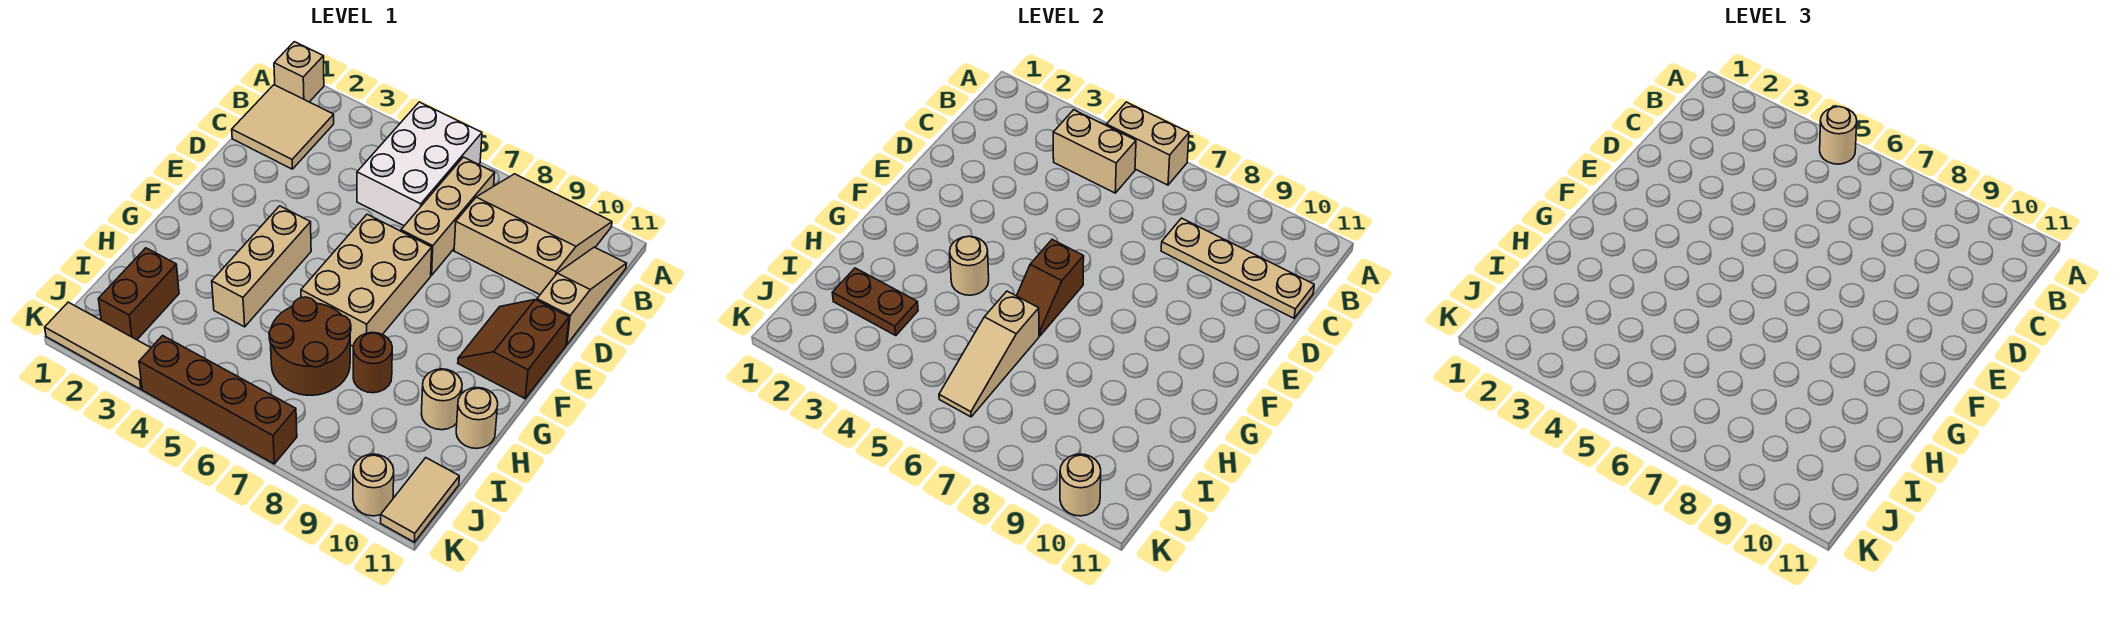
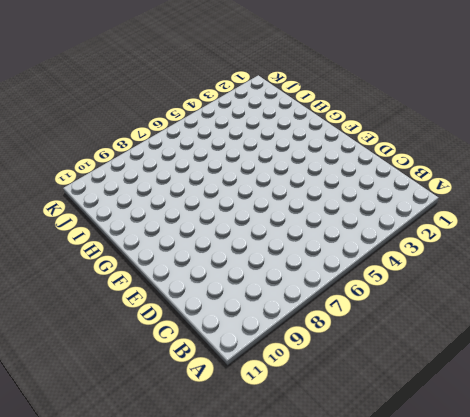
none -> tan 1x1 brick [274,42,324,102]
none -> white 2x3 brick [357,102,482,226]
none -> tan 3x3 slope [454,174,612,294]

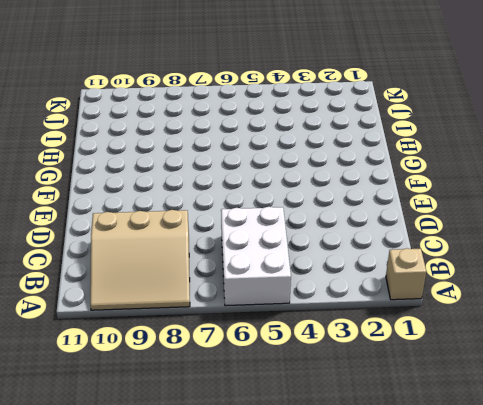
none -> tan 2x2 tile [232,85,334,169]
none -> tan 1x3 brick [401,157,495,275]
none -> tan 1x3 slope [537,247,627,345]

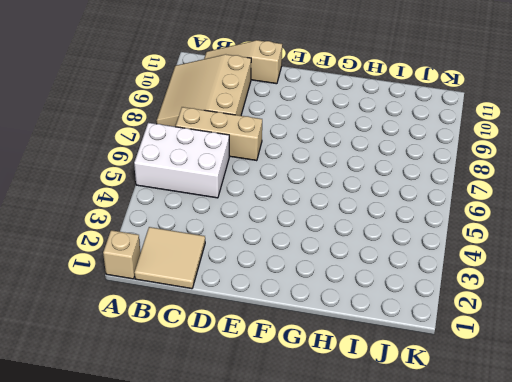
none -> tan 2x3 brick [301,214,432,347]
none -> brown 2x2 slope [458,300,569,399]
none -> tan 1x3 brick [212,206,311,327]

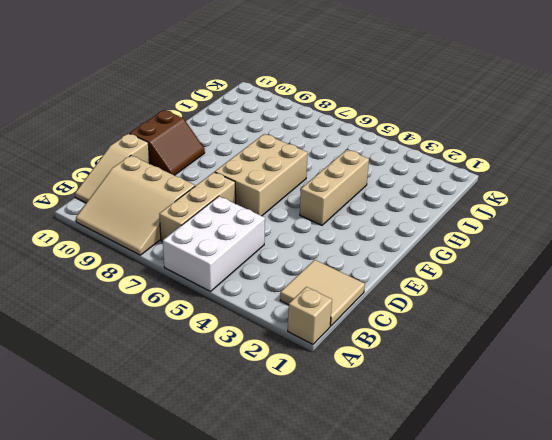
none -> brown 2x2 round brick [269,297,351,395]
none -> brown 1x1 round brick [353,333,392,393]
none -> tan 1x1 round brick [421,369,462,430]

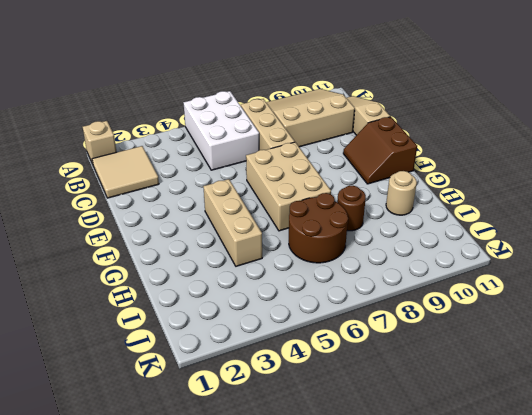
none -> tan 1x1 round brick [456,388,498,448]
none -> brown 1x2 brick [99,248,179,340]
none -> tan 1x2 tile [381,458,459,542]

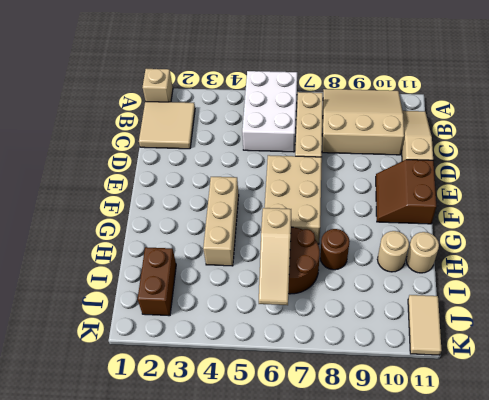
none -> tan 1x3 tile [45,302,151,389]
none -> brown 1x4 brick [139,336,297,464]
none -> tan 1x1 round brick [353,454,394,516]

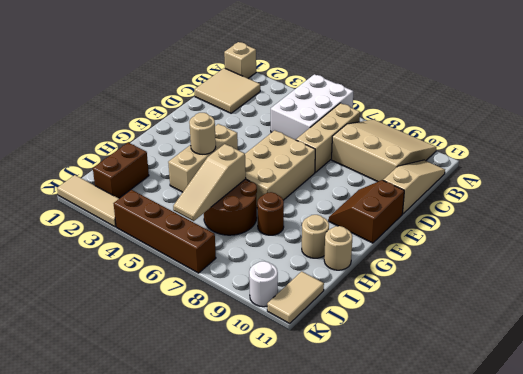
white 1x1 round brick [249,261,278,307] -> tan 1x1 round brick [353,454,394,516]
none -> tan 1x2 brick [1106,102,1189,185]
none -> tan 1x2 brick [1053,110,1136,193]
none -> tan 1x4 plate [1161,218,1314,318]

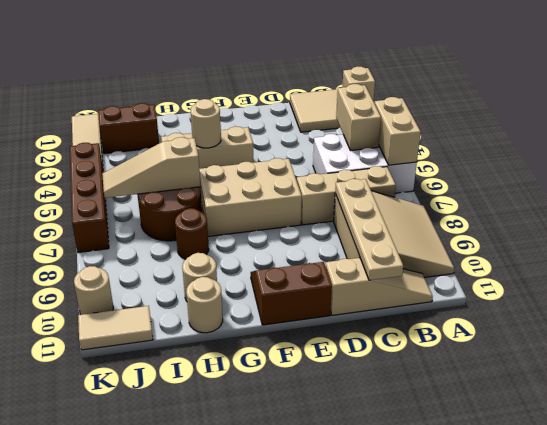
none -> brown 1x2 slope [1017,240,1084,336]
none -> brown 1x2 plate [832,268,918,336]
none -> tan 1x1 round brick [1060,454,1101,516]

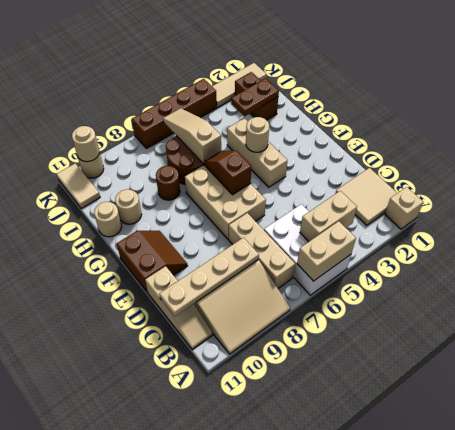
none -> tan 1x1 round brick [1820,107,1857,164]

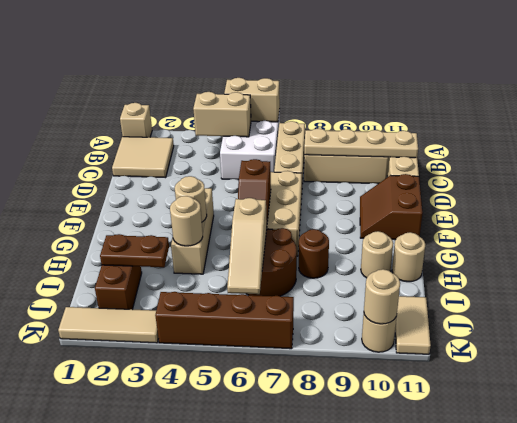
tan 1x1 round brick [170,196,203,246] -> tan 1x1 round brick moved to [1820,107,1857,164]

